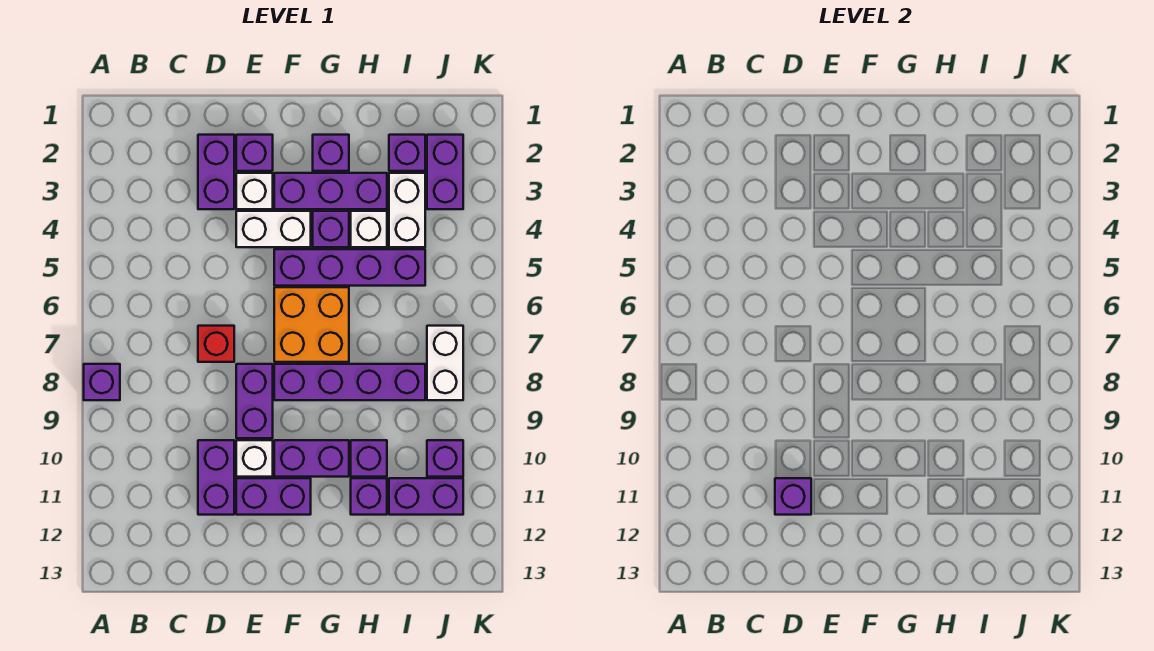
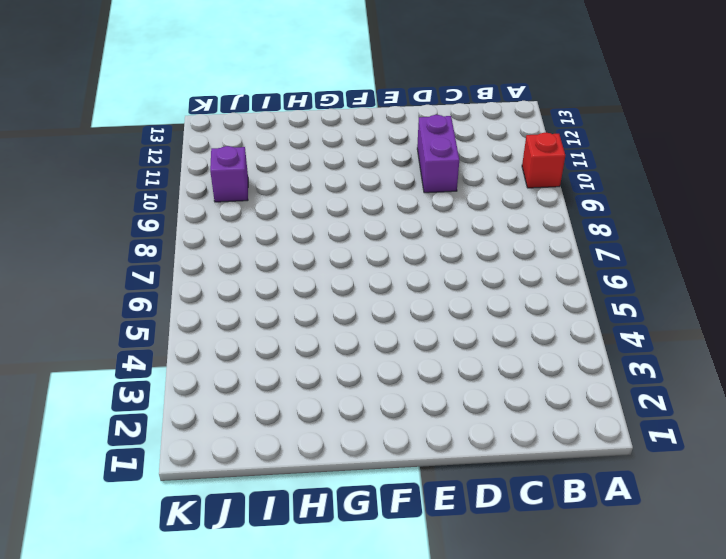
red 1x1 brick [522,133,565,188] -> red 1x1 brick moved to [198,326,234,362]
none -> purple 1x1 brick [84,364,120,400]
none -> purple 1x2 brick [198,135,234,209]
none -> purple 1x1 brick [236,135,273,171]

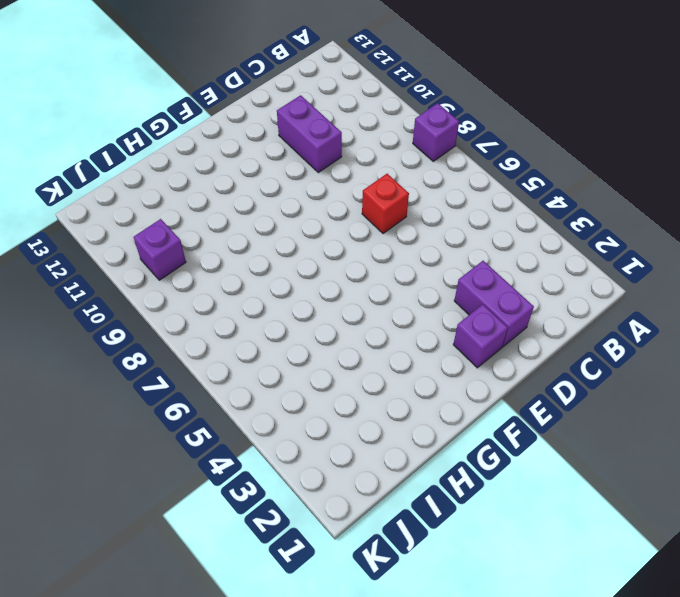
none -> white 1x1 brick [236,173,273,209]
none -> white 1x2 brick [236,211,311,247]
none -> purple 1x2 brick [236,364,273,438]

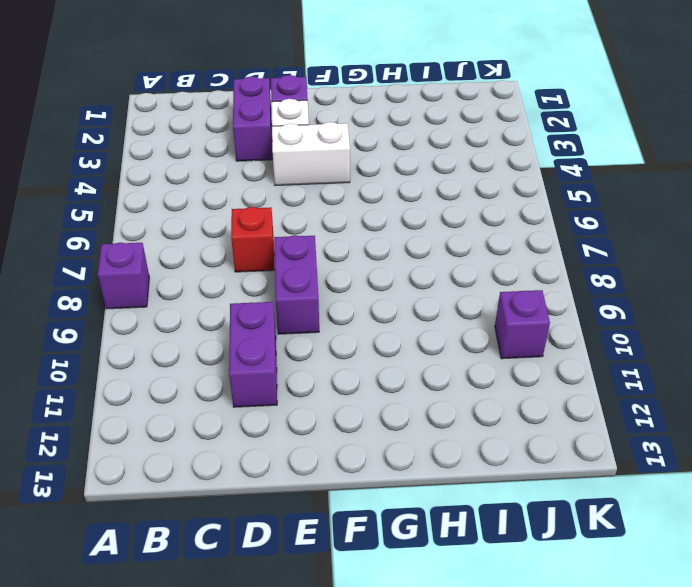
none -> white 1x1 brick [236,440,273,477]
none -> purple 1x2 brick [236,478,311,515]
none -> purple 1x3 brick [274,173,387,209]

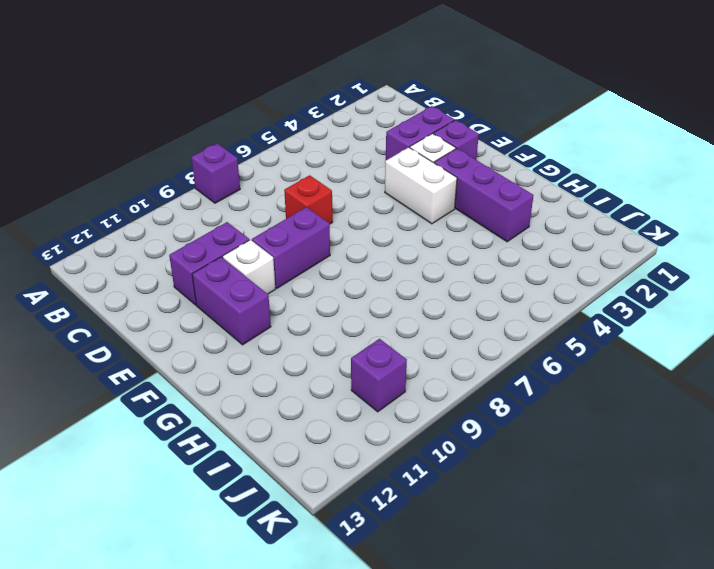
none -> purple 1x4 brick [274,249,425,286]
none -> orange 2x2 brick [274,287,349,362]
none -> purple 1x4 brick [274,364,425,400]

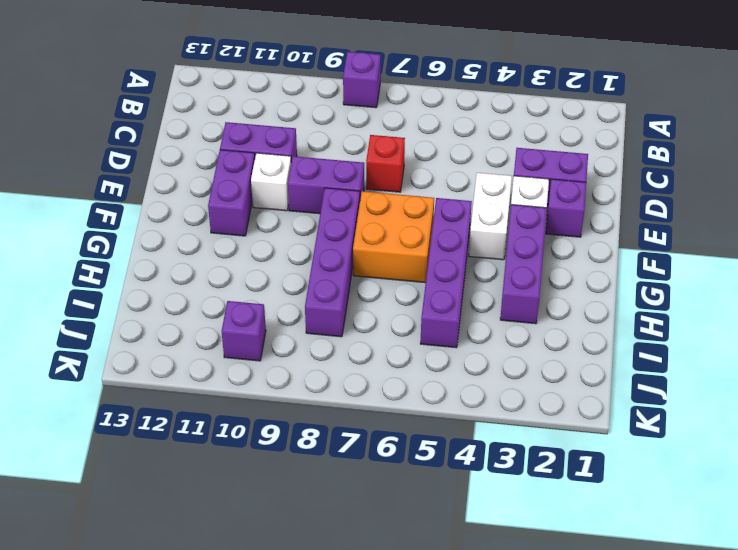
none -> purple 1x2 brick [274,440,349,477]
none -> purple 1x1 brick [313,135,349,171]
none -> purple 1x1 brick [313,211,349,247]

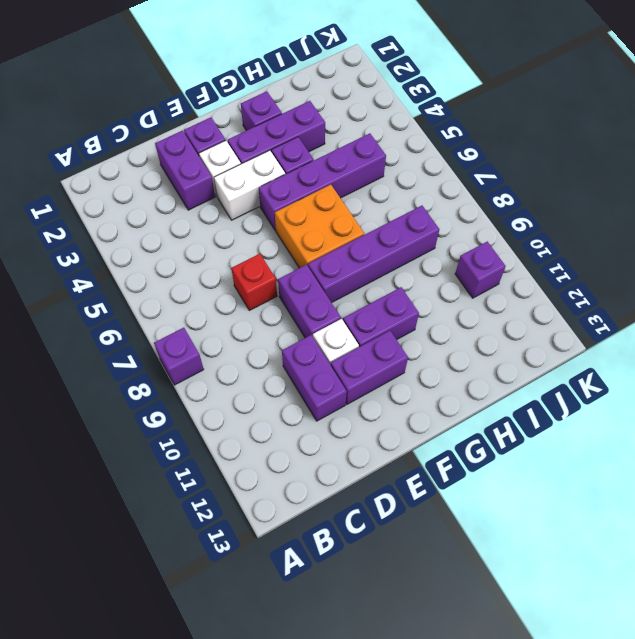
none -> white 1x1 brick [351,211,387,247]
none -> purple 1x1 brick [351,440,387,477]
none -> purple 1x1 brick [351,478,387,515]

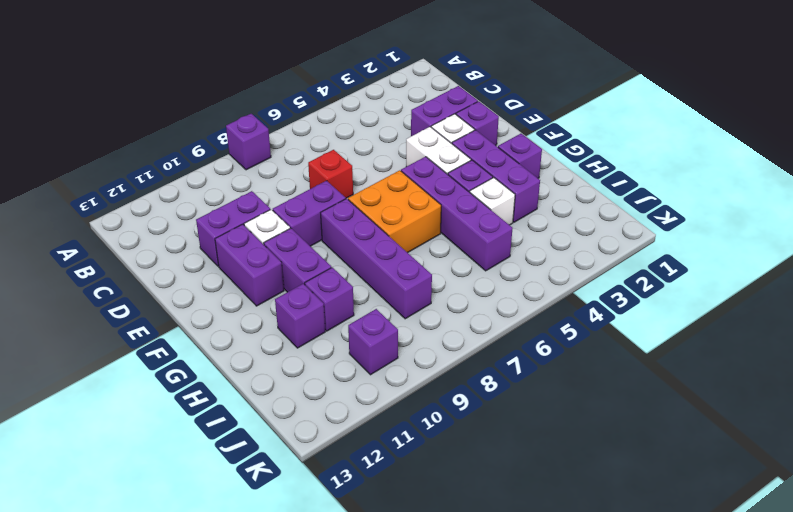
none -> purple 1x1 brick [389,135,425,171]
none -> white 1x2 brick [389,173,425,247]
none -> purple 1x2 brick [389,478,463,515]

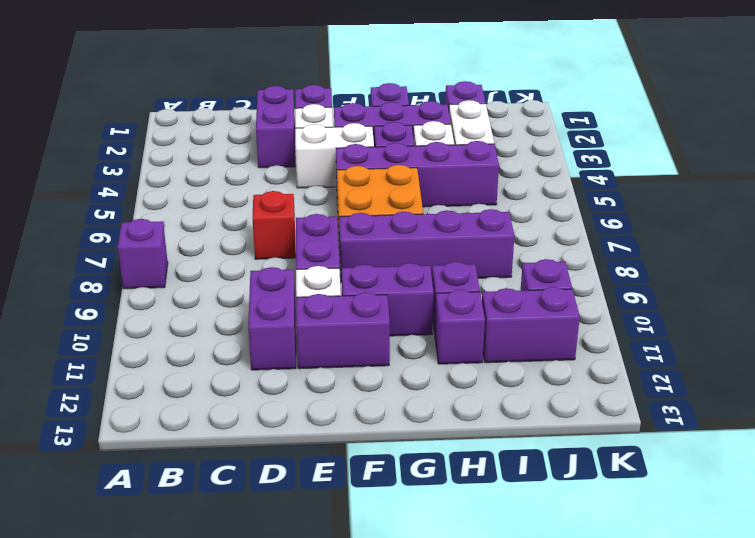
none -> purple 1x2 brick [427,135,463,209]
none -> white 1x2 brick [427,326,463,400]
none -> purple 1x1 brick [775,478,811,515]

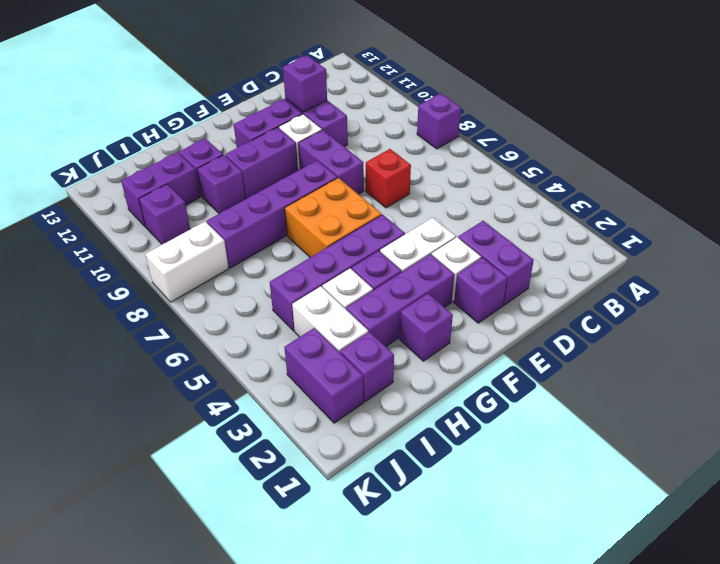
white 1x2 brick [145,222,229,302] -> white 1x2 brick turned to [427,326,463,400]

